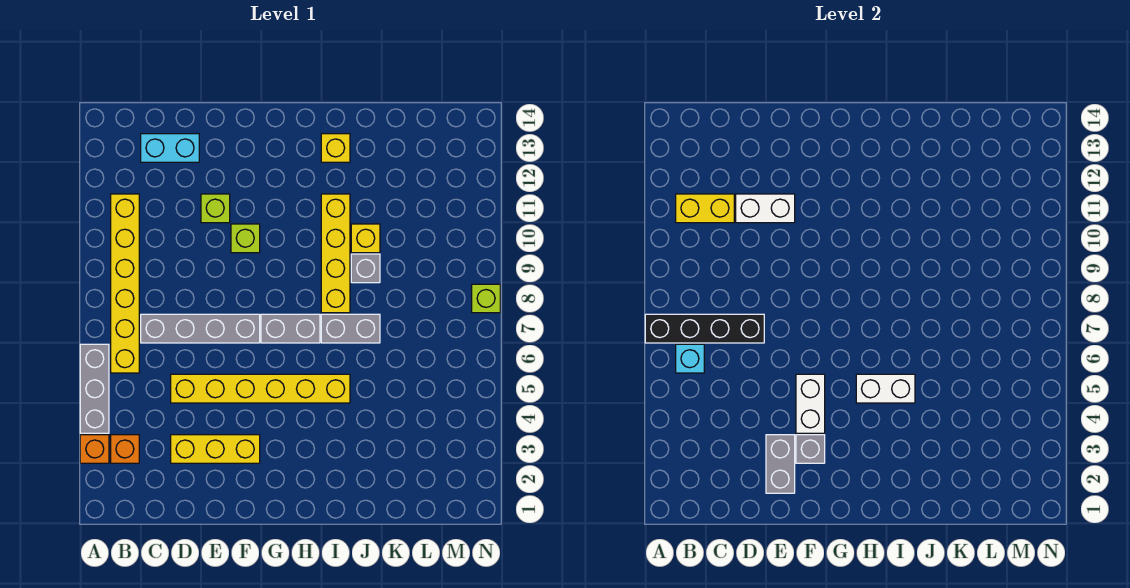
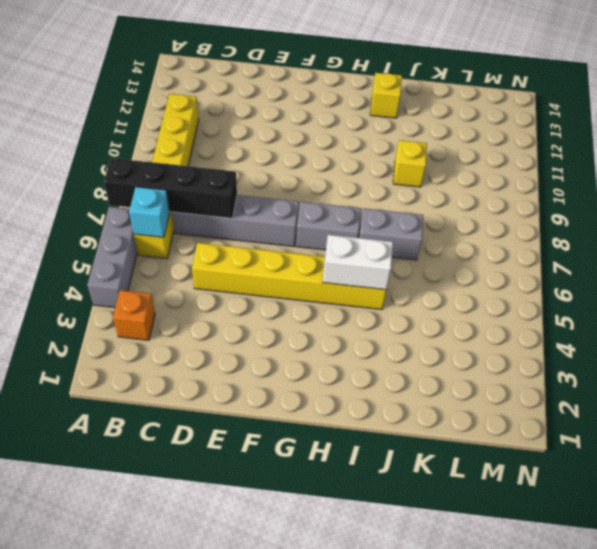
none -> orange 1x1 brick [80,435,109,463]
none -> cyan 1x2 brick [141,134,199,162]
none -> yellow 1x3 brick [171,435,260,463]

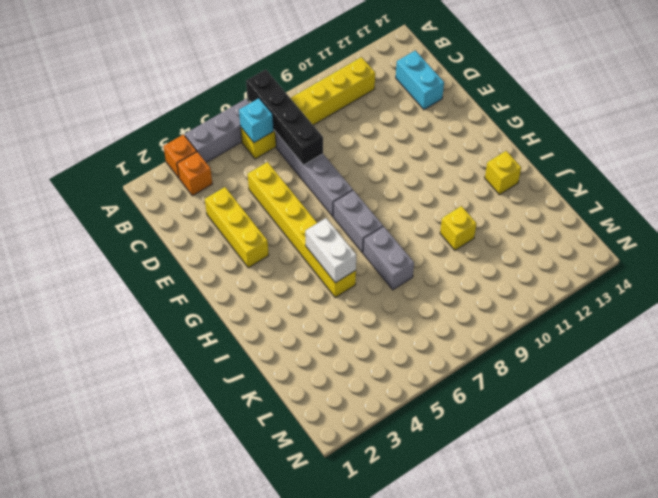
none -> lime 1x1 brick [201,194,230,223]
none -> lime 1x1 brick [231,224,260,253]
none -> yellow 1x4 brick [321,194,350,313]

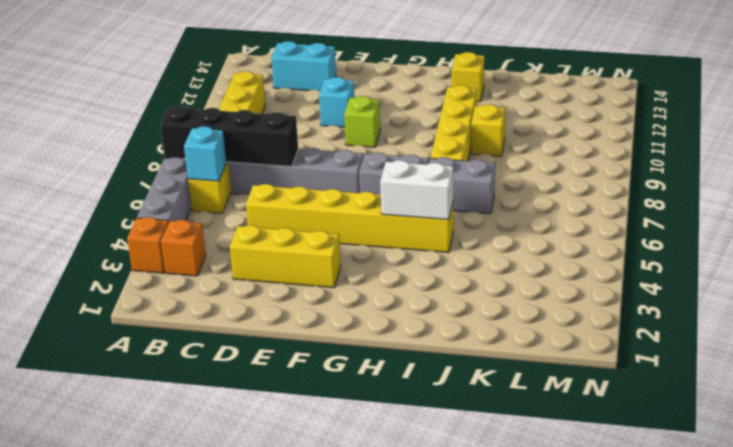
cyan 1x1 brick [319,77,354,127] -> lime 1x1 brick [201,194,230,223]
none -> grey 1x1 brick [351,254,380,283]
none -> lime 1x1 brick [472,284,500,313]
none -> yellow 1x2 brick [676,194,734,223]

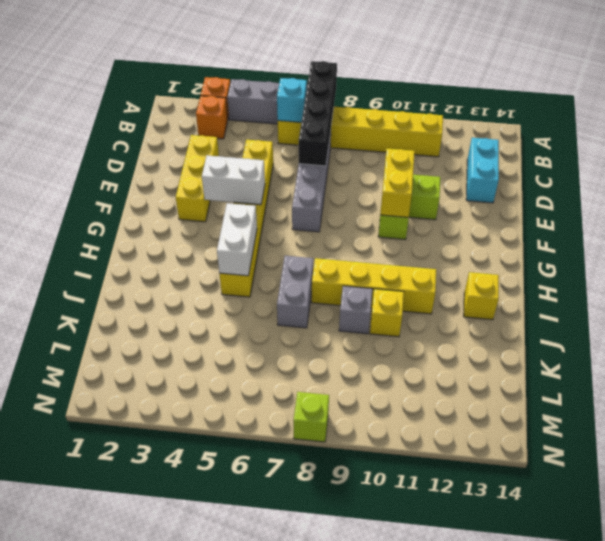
yellow 1x2 brick [381,148,415,218] -> yellow 1x2 brick moved to [676,194,734,223]
none -> grey 1x2 brick [261,314,320,343]
none -> white 1x2 brick [736,194,795,223]
none -> grey 1x2 brick [766,435,795,493]

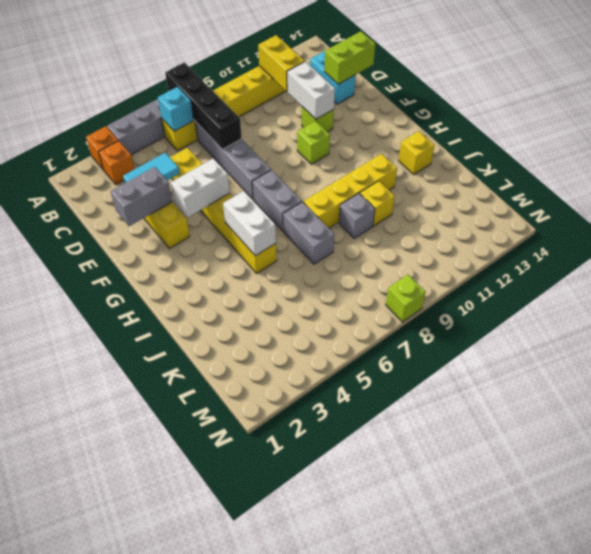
cyan 1x2 tile [123,153,180,183] -> none
lime 1x2 brick [324,31,375,84] -> none
none -> grey 1x1 brick [796,435,825,463]

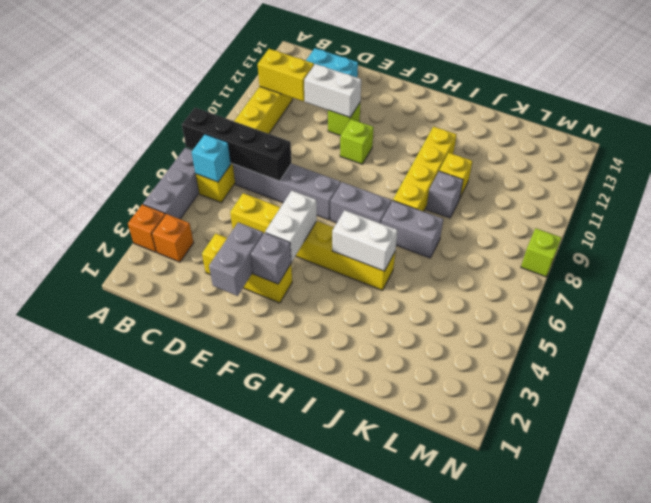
none -> yellow 1x1 brick [321,134,350,162]

